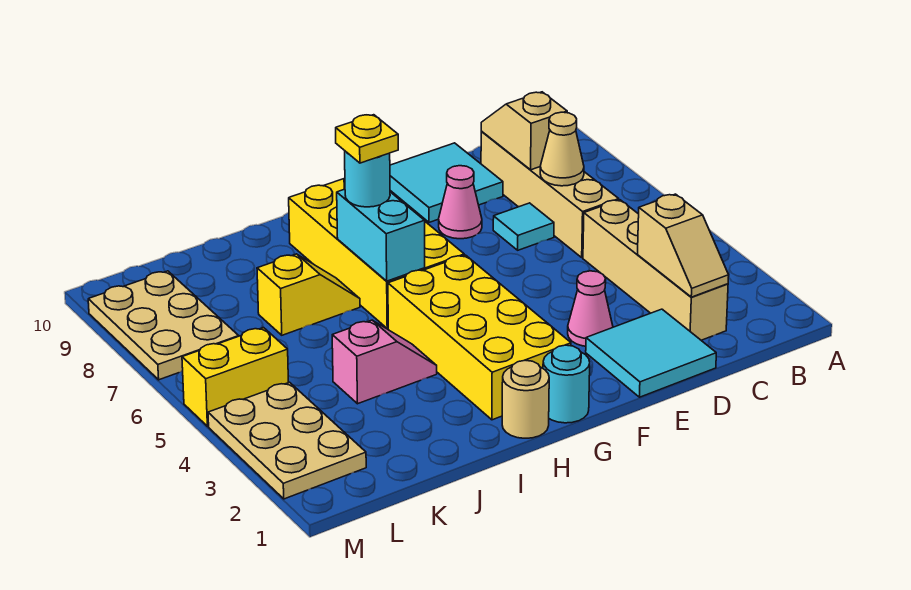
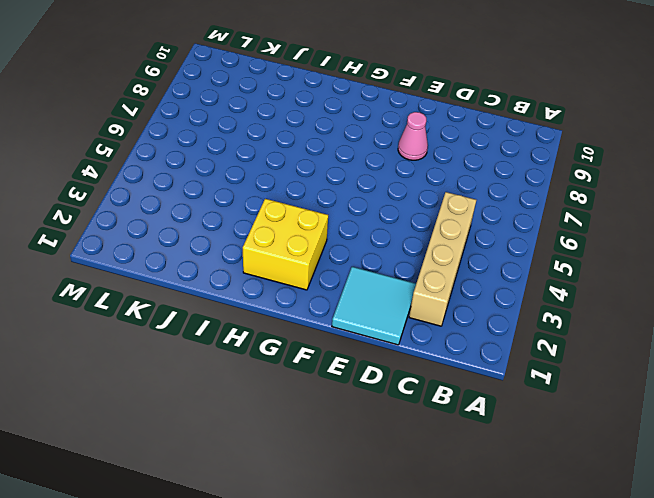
yellow 2x2 brick [243,199,328,290] -> yellow 2x4 brick [388,255,571,420]
none -> tan 1x4 brick [481,132,619,258]
none -> cyan 1x1 tile [493,203,554,250]
none -> cyan 2x2 tile [390,143,503,222]

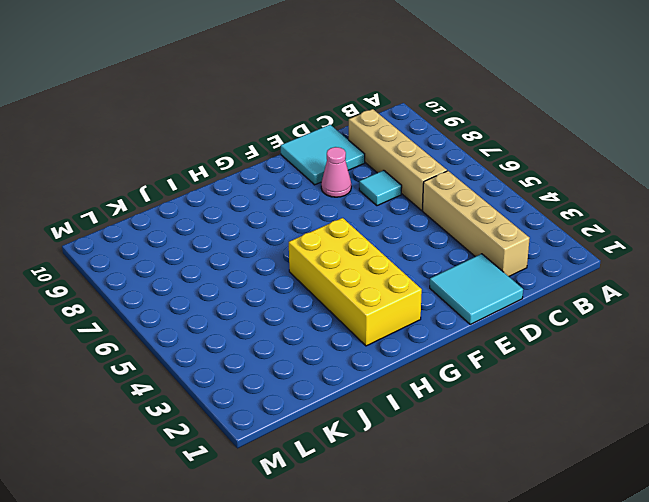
none -> pink 1x1 cone [568,271,613,346]
none -> cyan 1x1 round brick [543,345,590,423]
none -> yellow 2x4 brick [289,178,464,328]

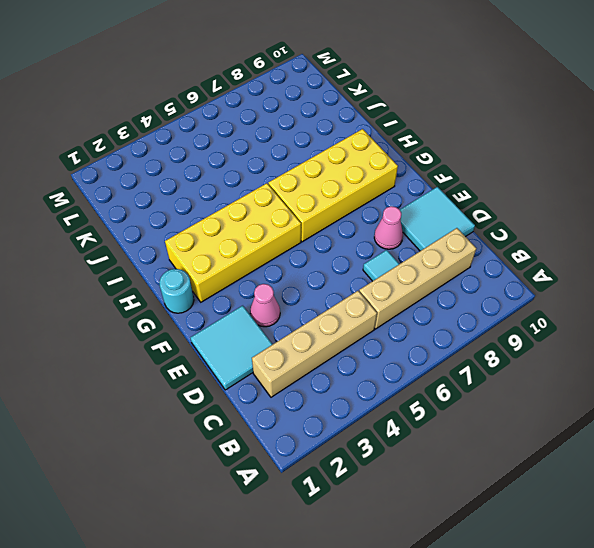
none -> tan 1x1 round brick [502,360,549,438]
none -> pink 1x2 slope [332,320,437,404]
none -> yellow 1x2 slope [257,254,360,335]

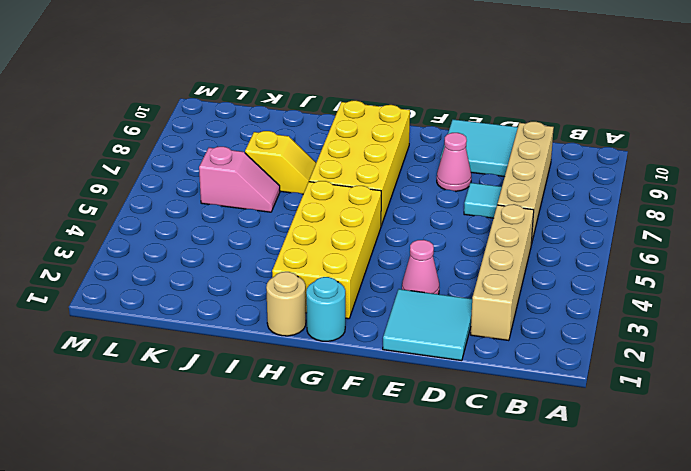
pink 1x2 slope [199,147,280,212] -> pink 1x2 slope moved to [332,320,437,404]
none -> tan 2x3 plate [208,382,366,499]
none -> yellow 1x2 brick [182,328,289,426]
none -> tan 2x3 plate [88,271,238,380]

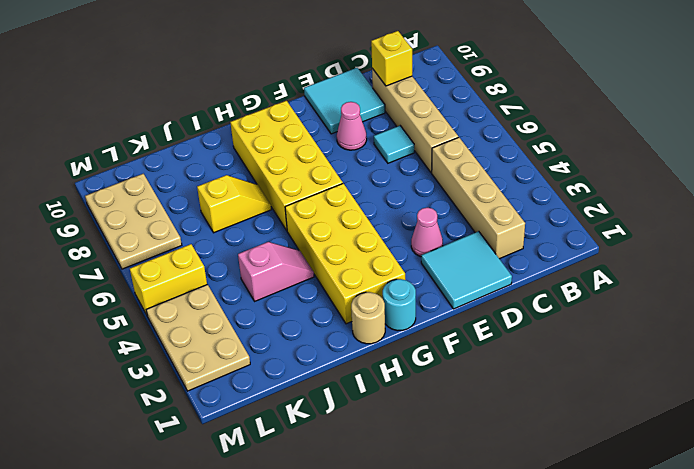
yellow 1x1 brick [371,31,412,86] -> tan 1x2 slope [481,92,567,170]
none -> tan 1x2 slope [638,194,729,297]
none -> tan 1x1 cone [540,112,584,186]
none -> cyan 1x2 brick [337,189,425,281]

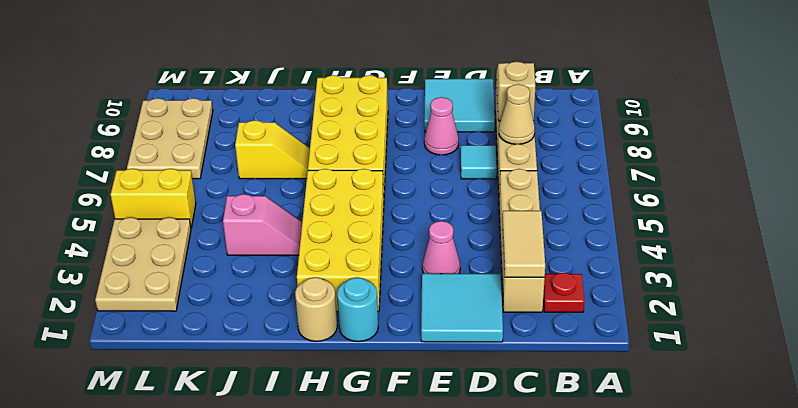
red 1x1 plate [543,273,584,312] -> none
tan 1x2 tile [503,211,545,277] -> tan 1x2 slope [638,194,729,297]
none -> cyan 1x2 brick [337,189,425,281]
none -> cyan 1x1 round brick [345,151,390,207]
none -> yellow 1x1 plate [336,115,398,163]

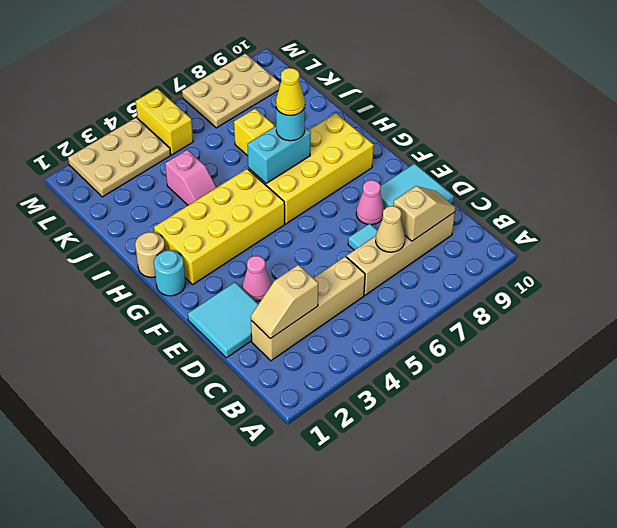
yellow 1x1 cone [276,68,305,116] -> yellow 1x1 plate [336,115,398,163]

